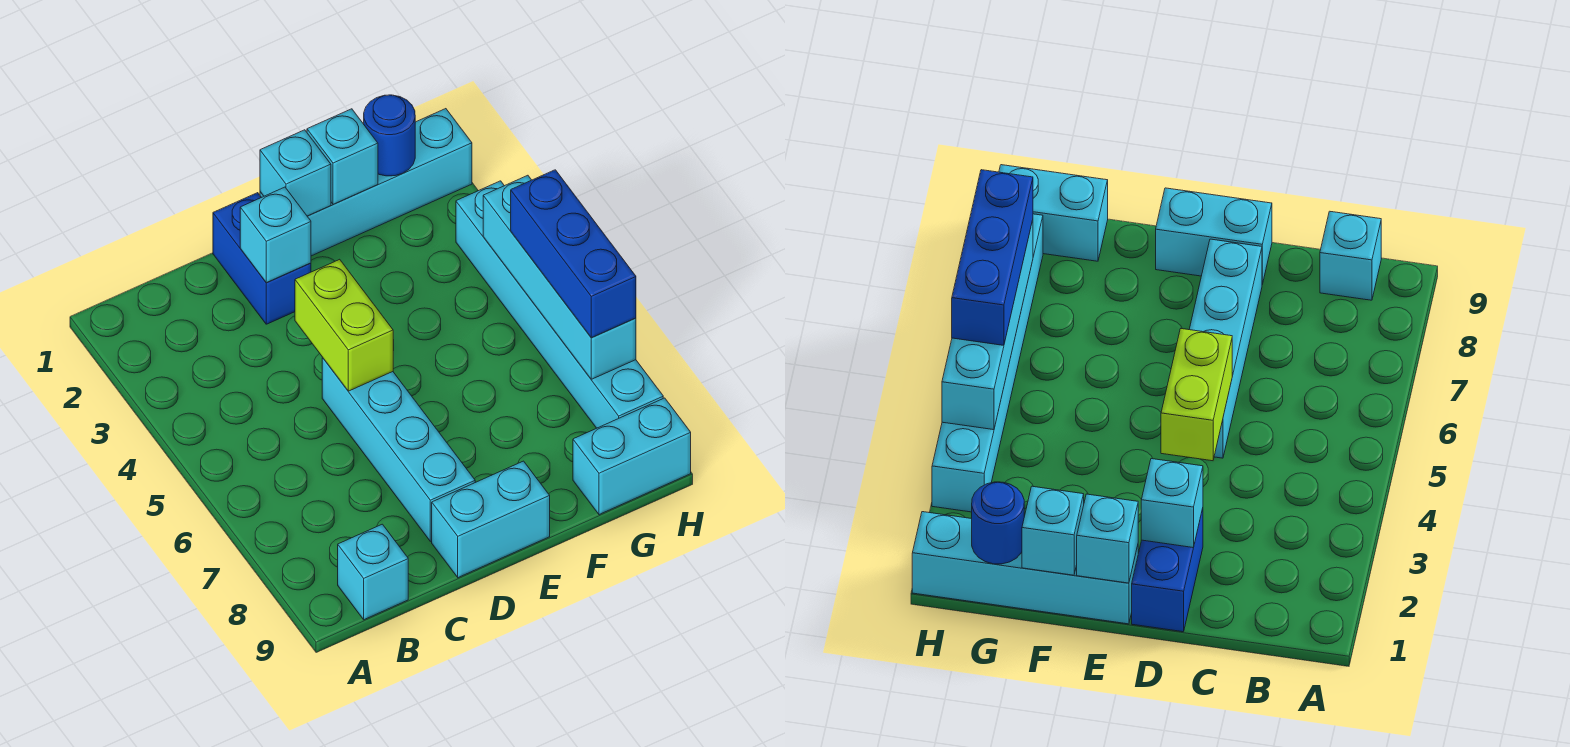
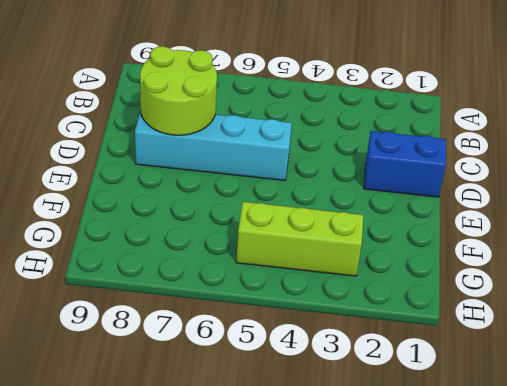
lime 2x2 round brick [140,46,217,135] -> none
lime 1x3 brick [236,202,363,276] -> none
none -> cyan 1x1 brick [338,524,408,620]
none -> cyan 1x2 brick [432,461,550,578]
none -> cyan 1x4 brick [260,109,472,256]

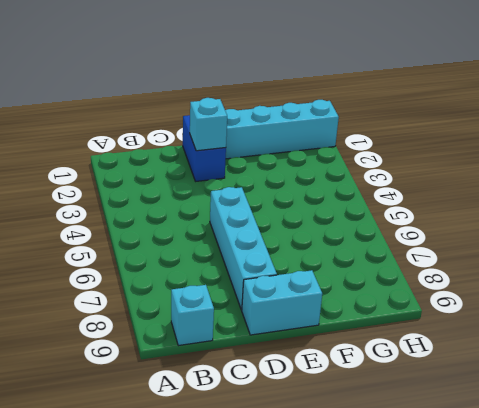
none -> cyan 1x2 brick [573,398,691,515]
none -> cyan 1x6 brick [456,181,663,428]
none -> lime 1x2 brick [295,259,393,391]

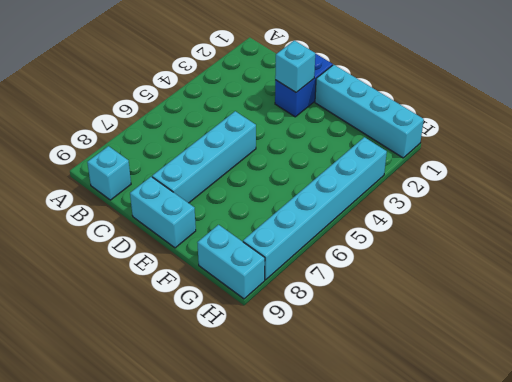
none -> lime 1x2 brick [295,259,393,391]
none -> cyan 1x1 brick [260,130,331,216]
none -> cyan 1x1 brick [307,109,378,204]

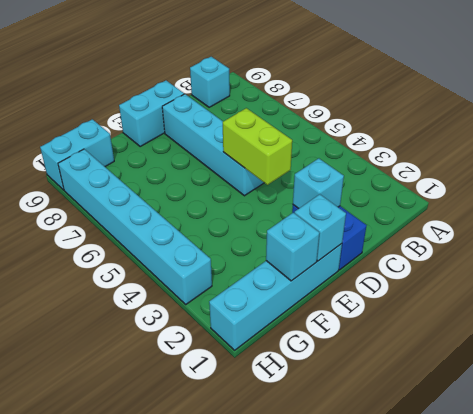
none -> blue 1x1 round brick [364,95,415,176]
none -> cyan 1x4 brick [483,175,636,379]
none -> blue 1x3 brick [511,170,636,338]

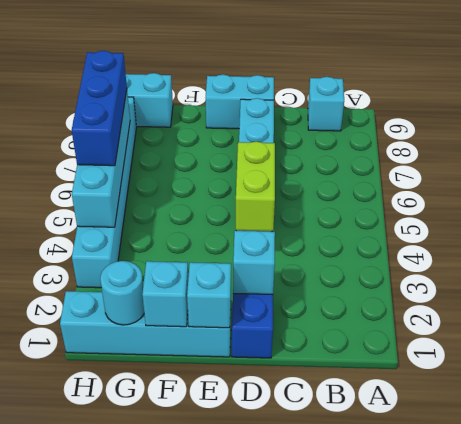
cyan 1x1 round brick [100,261,144,325] -> blue 1x1 round brick [364,95,415,176]

